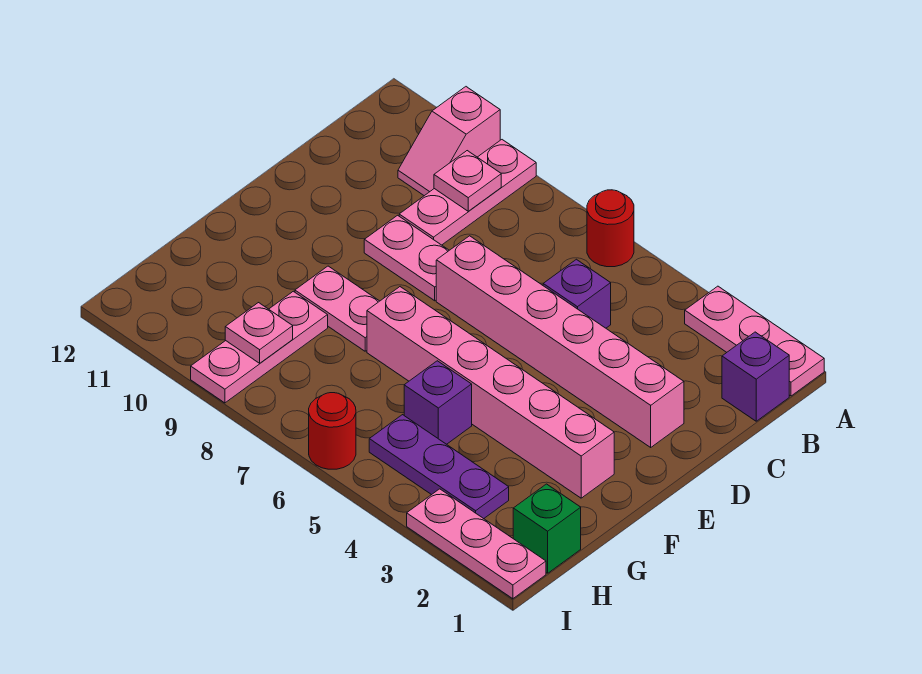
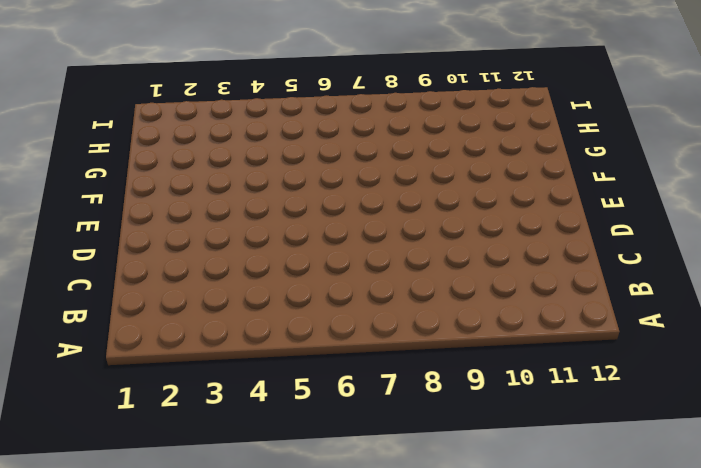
none -> pink 1x3 plate [685,286,824,396]
none -> red 1x1 round brick [587,190,634,267]
none -> pink 1x3 plate [399,140,536,245]

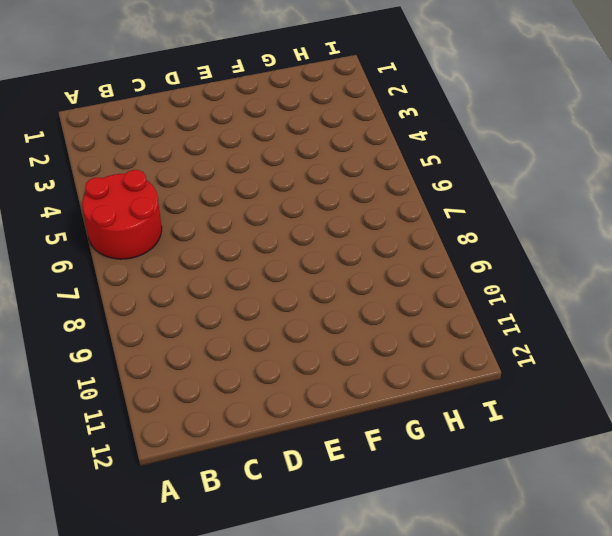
red 2x2 round brick [82,170,162,259] -> red 1x1 round brick [587,190,634,267]
none -> pink 1x3 plate [685,286,824,396]
none -> pink 1x3 plate [399,140,536,245]
none -> pink 1x2 slope [398,87,500,196]

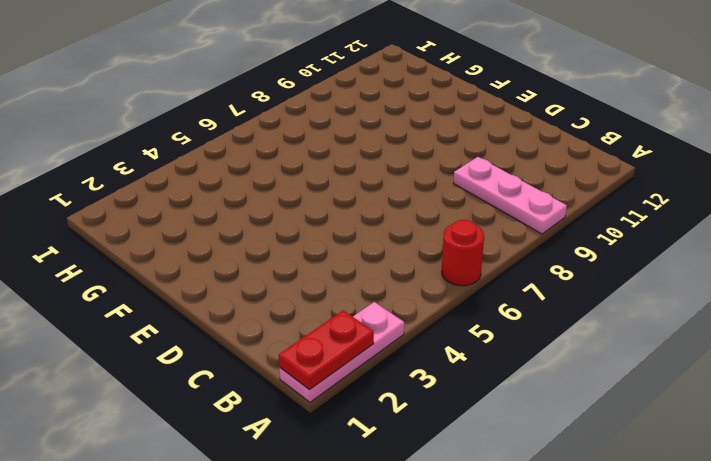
red 1x2 plate [279,310,374,390] -> none
none -> pink 1x2 slope [398,87,500,196]
none -> purple 1x1 brick [722,332,789,421]
none -> purple 1x1 brick [543,259,611,328]

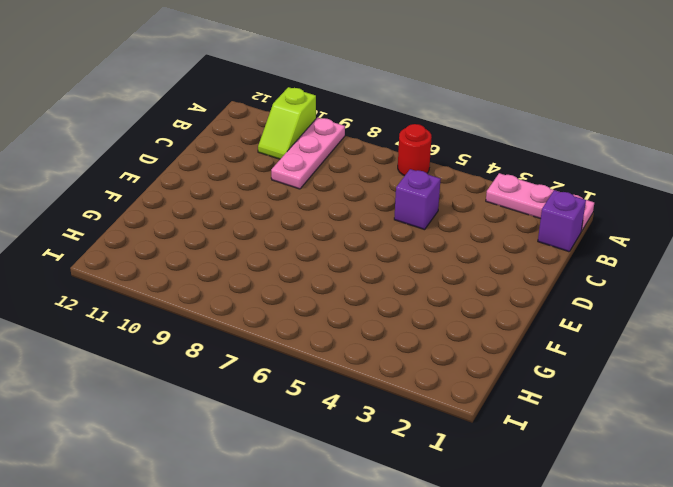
lime 1x2 slope [258,87,316,159] -> pink 1x2 slope [398,87,500,196]
none -> pink 1x6 brick [436,236,684,447]
none -> pink 1x2 plate [364,215,449,301]
none -> pink 1x6 brick [367,287,614,498]

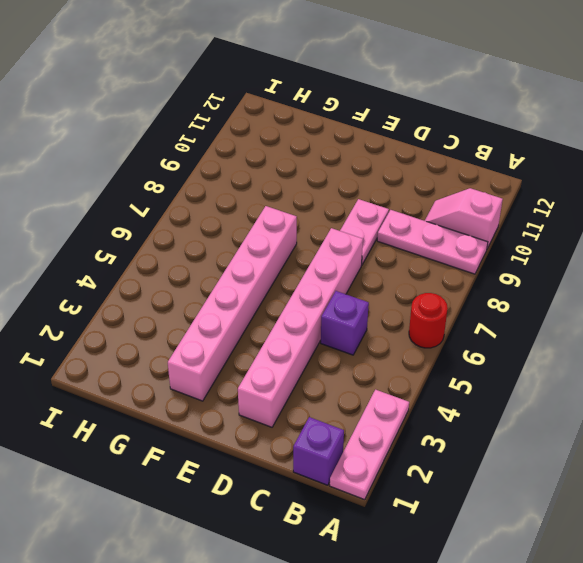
none -> pink 1x2 plate [295,266,379,351]
none -> purple 1x1 brick [404,361,472,444]
none -> pink 1x3 plate [191,291,328,403]

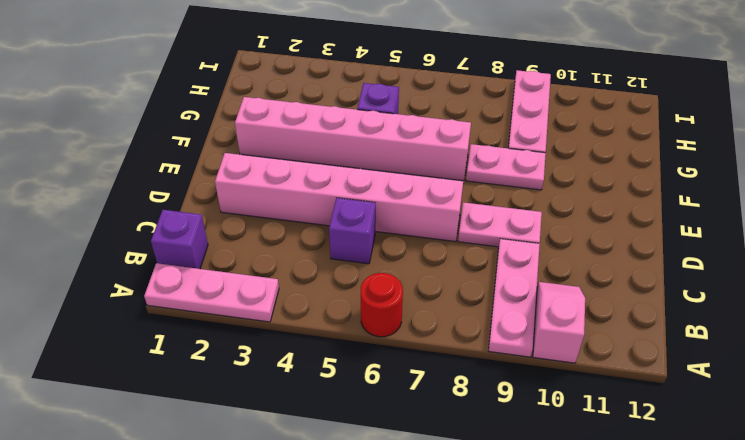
none -> green 1x1 brick [513,484,581,573]
none -> purple 1x3 plate [369,415,509,519]
none -> pink 1x3 plate [407,489,546,599]

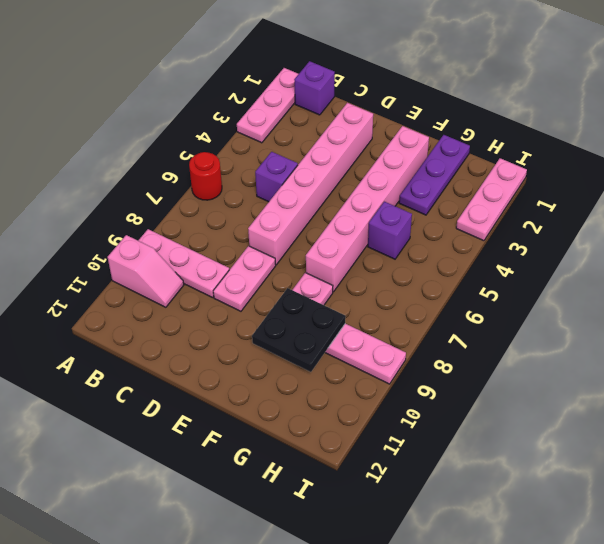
black 2x2 plate [252,288,346,372] -> none
purple 1x3 plate [399,135,470,215] -> purple 1x3 plate moved to [369,415,509,519]
none -> green 1x1 brick [513,484,581,573]
none -> red 1x1 round brick [309,393,356,469]
none -> pink 1x1 plate [434,151,501,211]

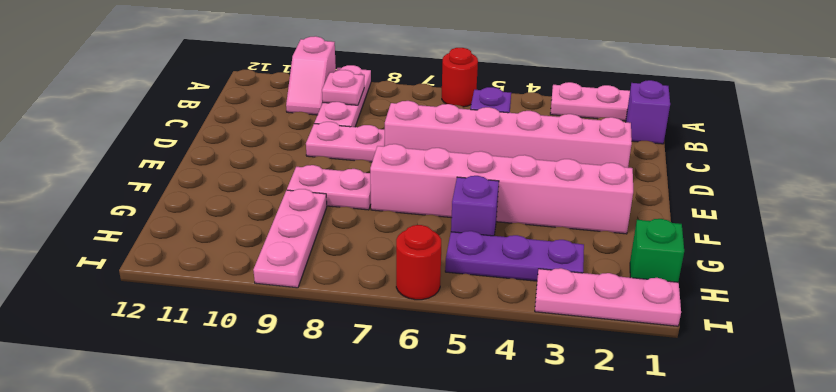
none -> pink 1x1 plate [225,303,293,363]

